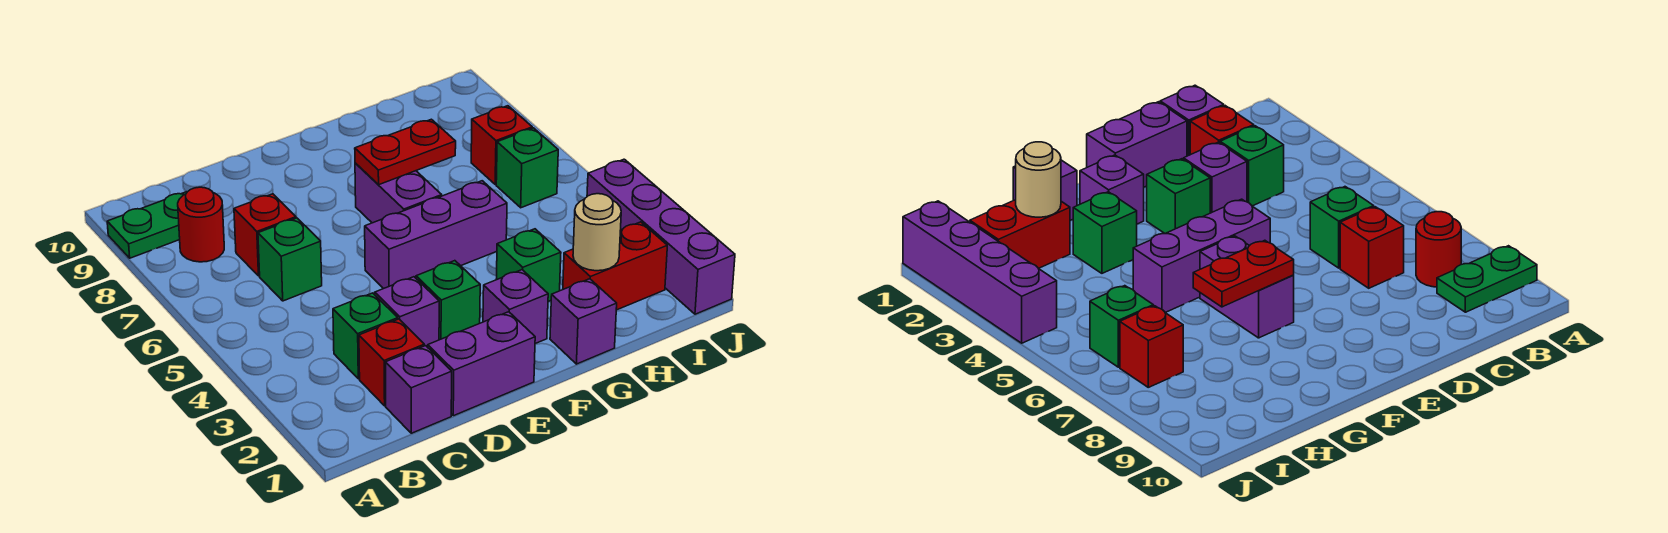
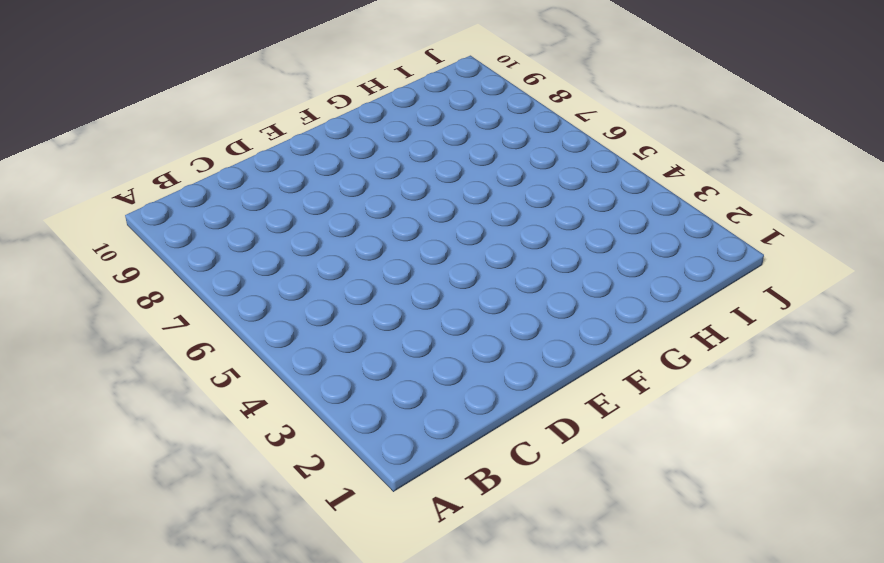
none -> green 1x2 plate [107,192,187,258]
none -> red 1x1 round brick [178,187,224,262]
none -> purple 1x1 brick [385,346,452,433]

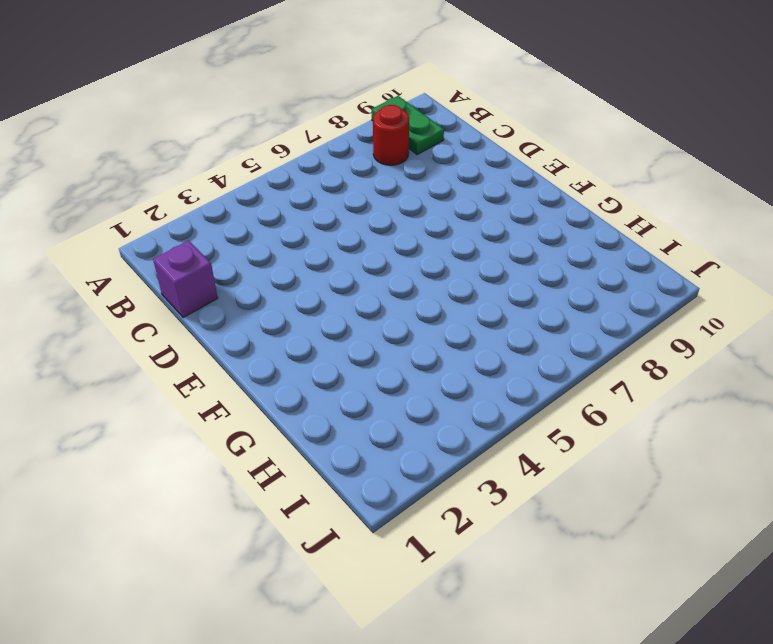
none -> red 1x1 brick [359,319,424,406]
none -> green 1x1 brick [333,293,398,379]
none -> green 1x1 brick [258,218,322,301]

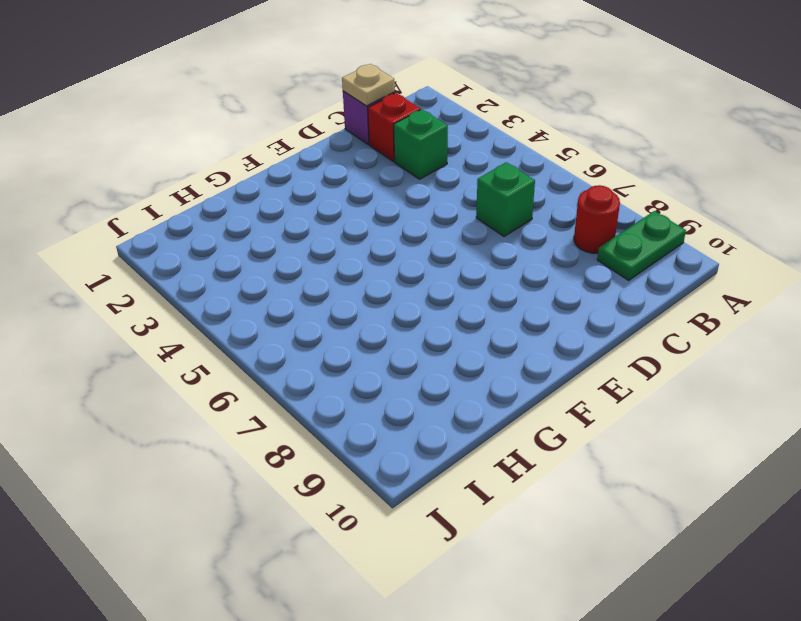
tan 1x1 plate [342,64,395,106] -> none
none -> red 1x1 brick [234,194,296,276]
none -> purple 1x2 brick [428,312,535,416]
none -> purple 1x1 brick [375,277,439,347]

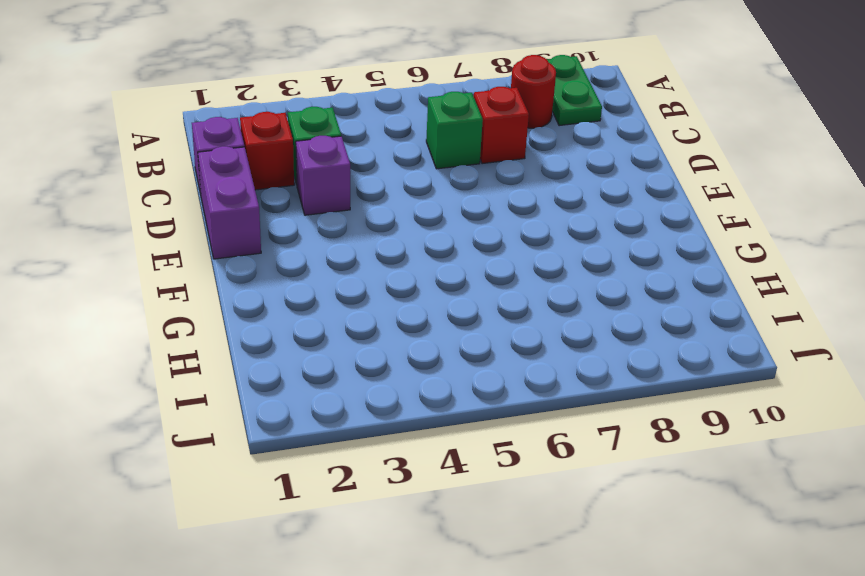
none -> green 1x1 brick [416,261,480,340]
none -> purple 1x3 brick [365,181,507,289]
none -> purple 1x1 brick [483,270,548,344]

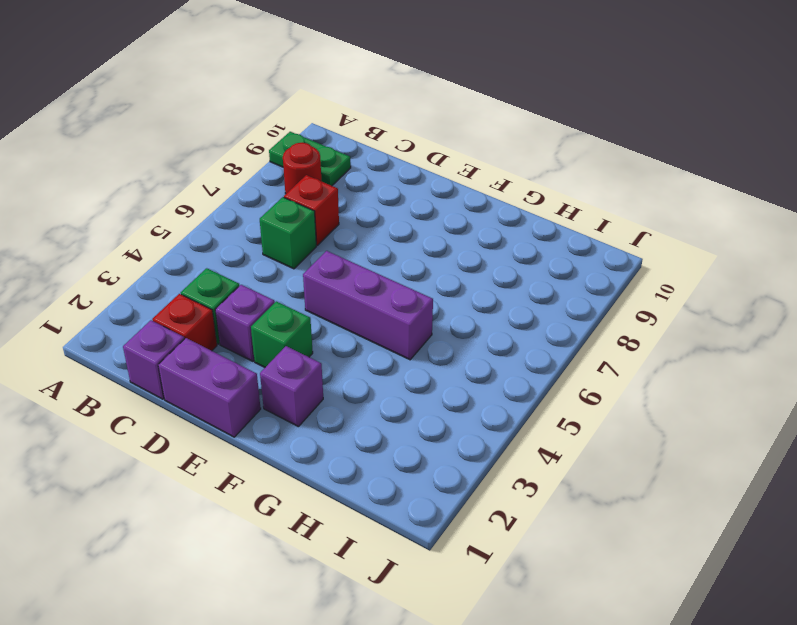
none -> purple 1x2 brick [355,163,442,223]
none -> purple 1x1 brick [550,279,617,364]
none -> green 1x1 brick [496,229,561,301]

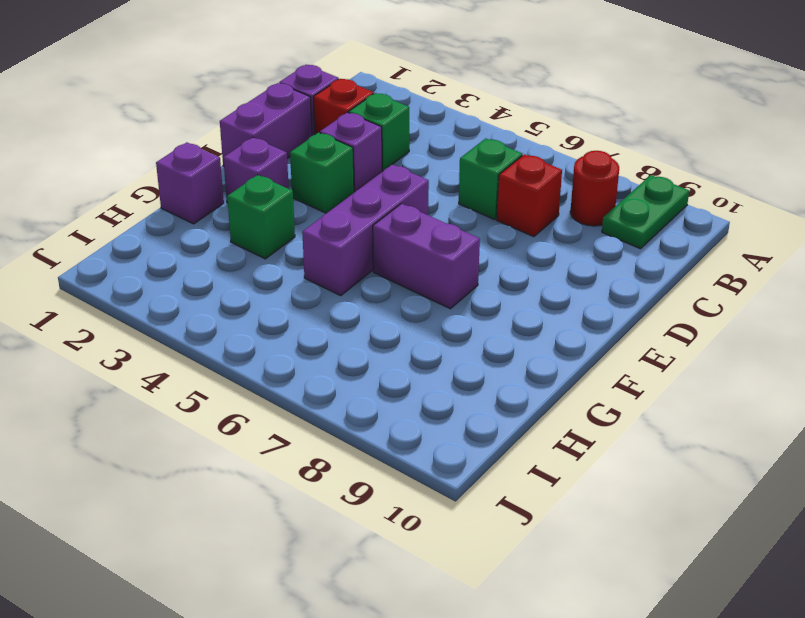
none -> red 1x2 brick [563,222,667,310]
none -> green 1x1 brick [496,128,558,208]
none -> red 1x1 brick [471,106,532,184]

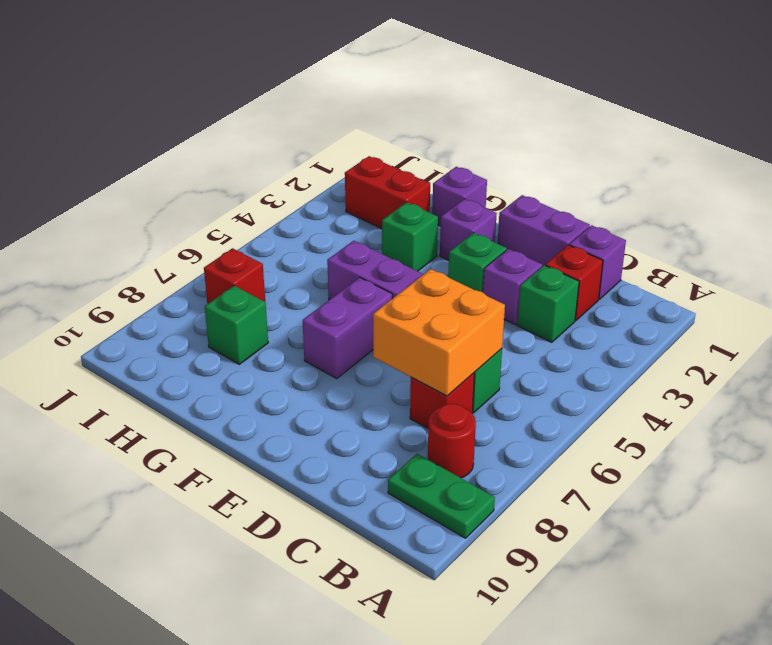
orange 2x2 brick [373,269,505,396] -> none
green 1x1 brick [205,286,268,364] -> green 1x1 brick moved to [496,128,558,208]
none -> purple 1x4 brick [587,159,735,314]
none -> red 1x2 plate [355,119,456,185]
none -> tan 1x1 round brick [573,194,621,271]

